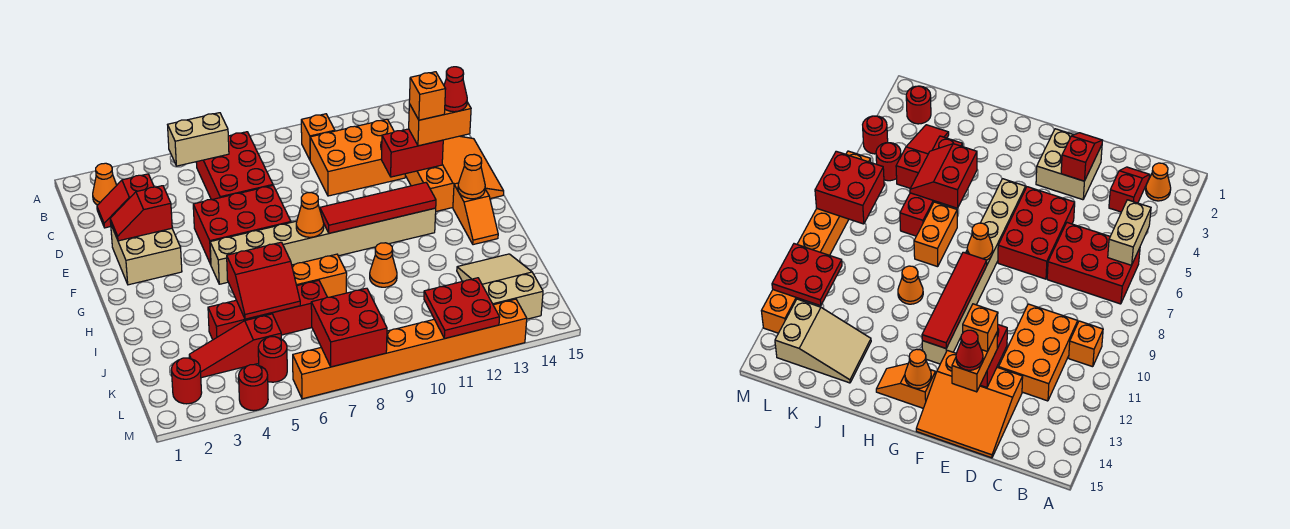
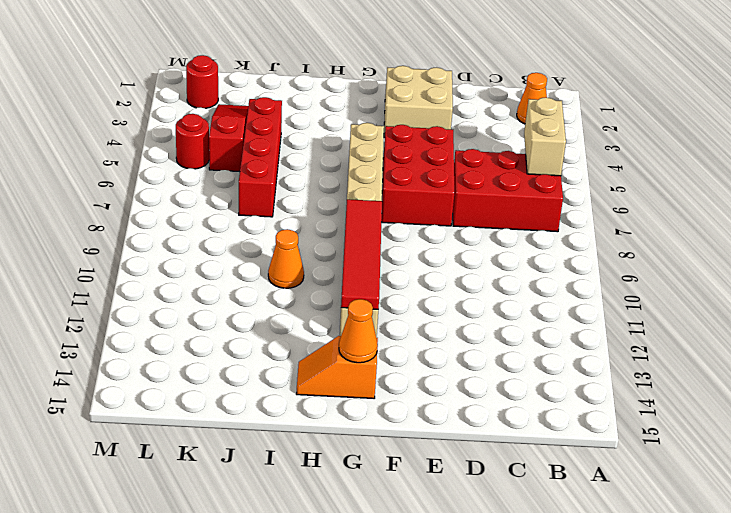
none -> orange 1x1 brick [301,114,335,160]
none -> red 1x2 slope [97,174,154,228]
none -> orange 2x3 brick [310,119,405,196]
none -> orange 3x3 slope [405,136,504,211]

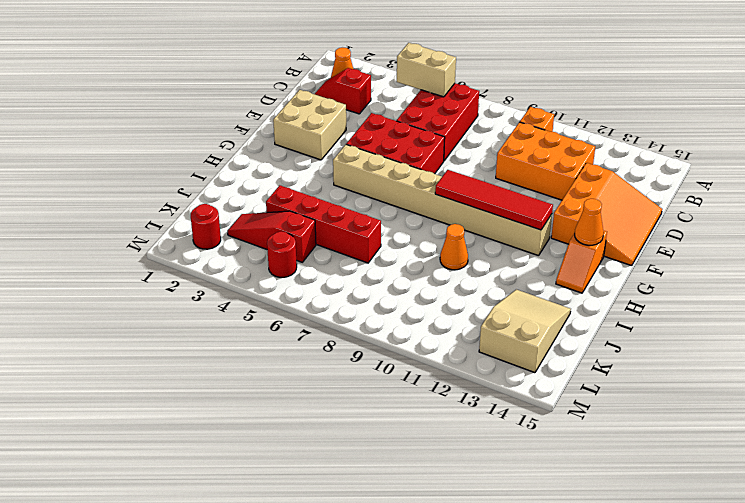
none -> orange 1x2 brick [292,254,347,297]
none -> red 1x1 round brick [239,364,268,411]
none -> orange 1x8 brick [293,299,527,399]
none -> red 1x2 slope [110,186,172,241]

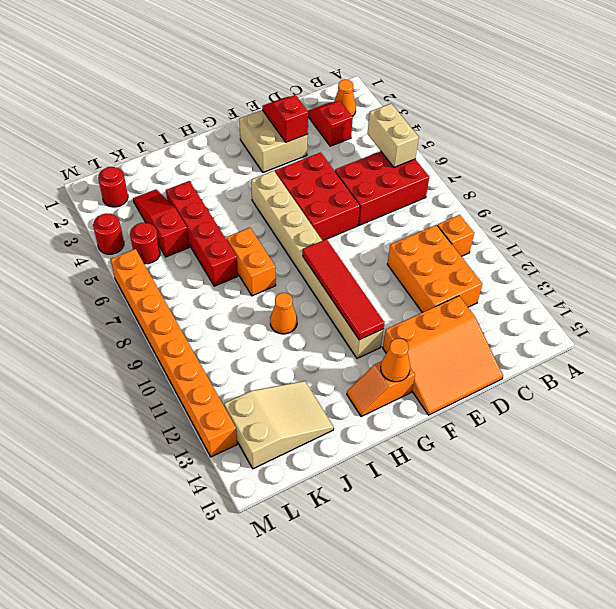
none -> red 1x2 brick [381,129,443,177]
none -> orange 1x1 cone [296,193,324,237]
none -> red 2x2 slope [227,242,300,319]
none -> red 2x2 brick [311,288,387,367]

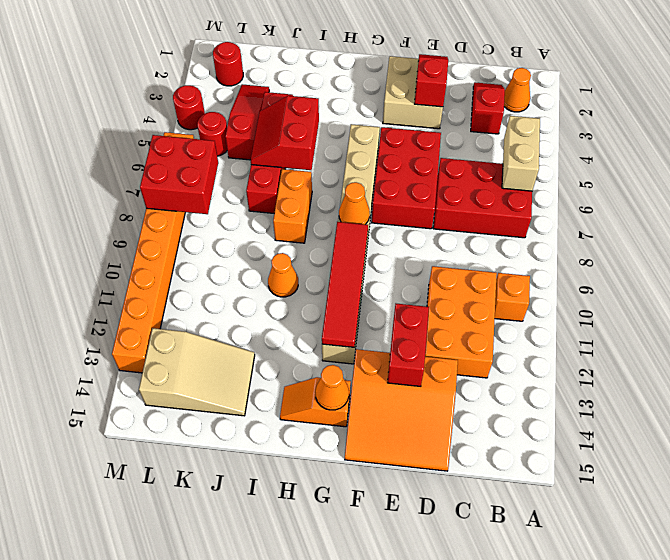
none -> red 2x2 plate [424,278,500,339]
none -> orange 1x2 brick [409,102,471,146]
none -> orange 1x1 brick [409,72,446,120]
none -> red 1x1 cone [444,67,467,112]

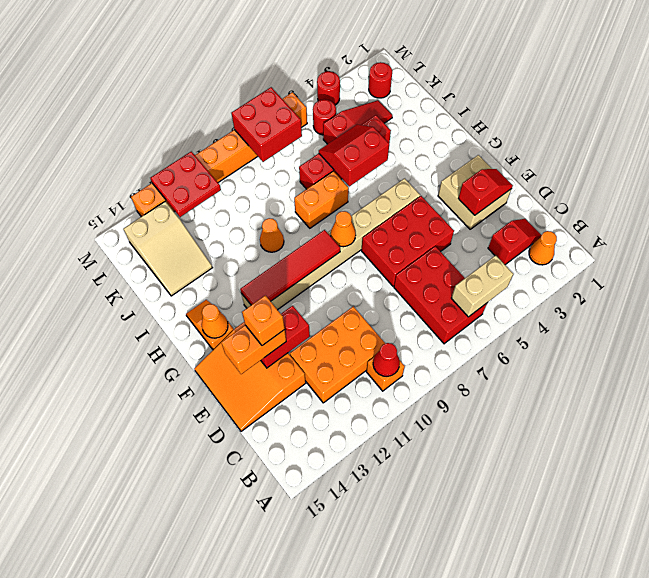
red 1x1 cone [373,343,400,376] -> red 1x1 cone moved to [444,67,467,112]

